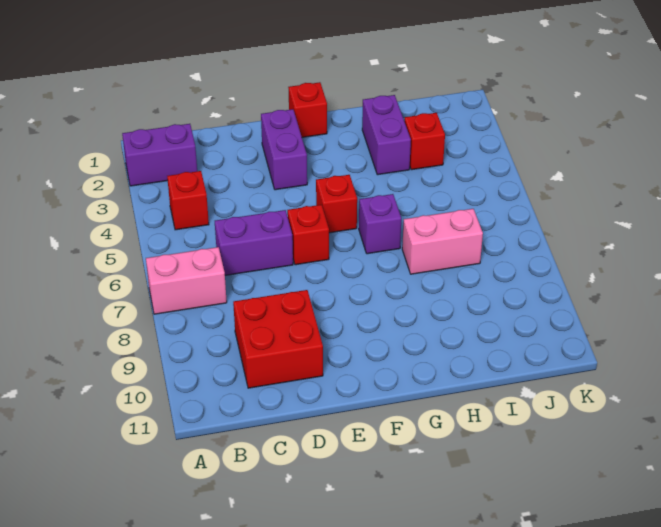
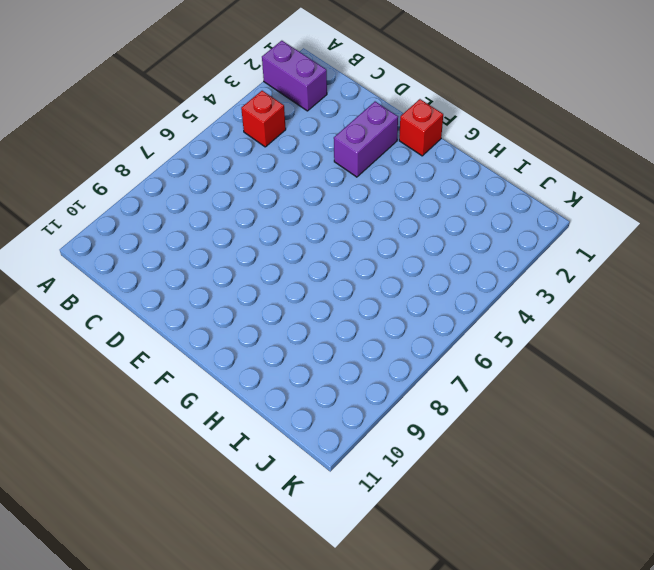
none -> pink 1x2 brick [146,247,227,314]
none -> purple 1x2 brick [215,210,293,275]
none -> red 2x2 brick [233,290,323,388]

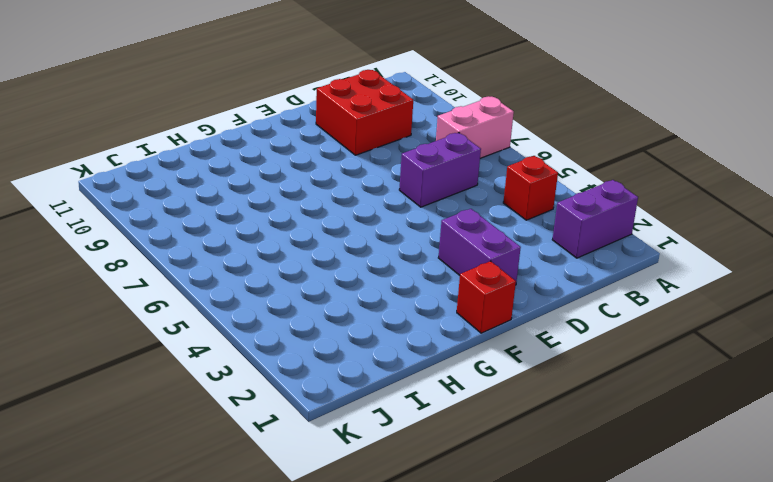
none -> red 1x1 brick [287,205,329,265]
none -> red 1x1 brick [316,175,357,233]
none -> purple 1x1 brick [359,194,401,254]

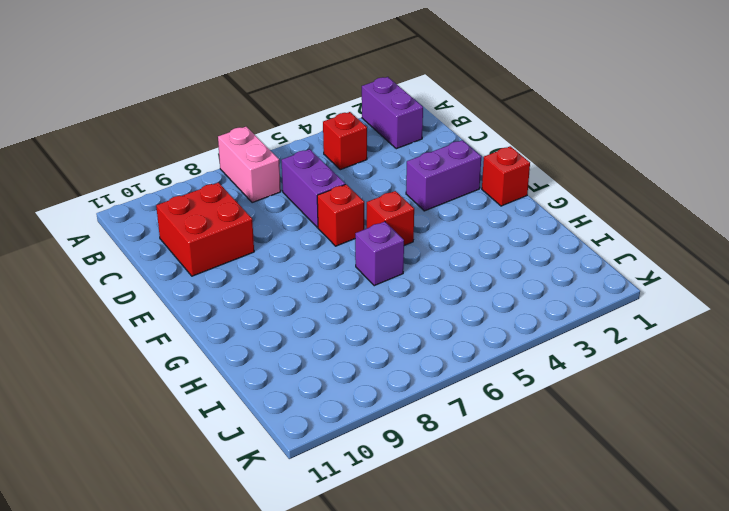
none -> purple 1x2 brick [362,95,411,175]
none -> pink 1x2 brick [402,209,483,274]
none -> red 1x1 brick [404,113,445,170]

